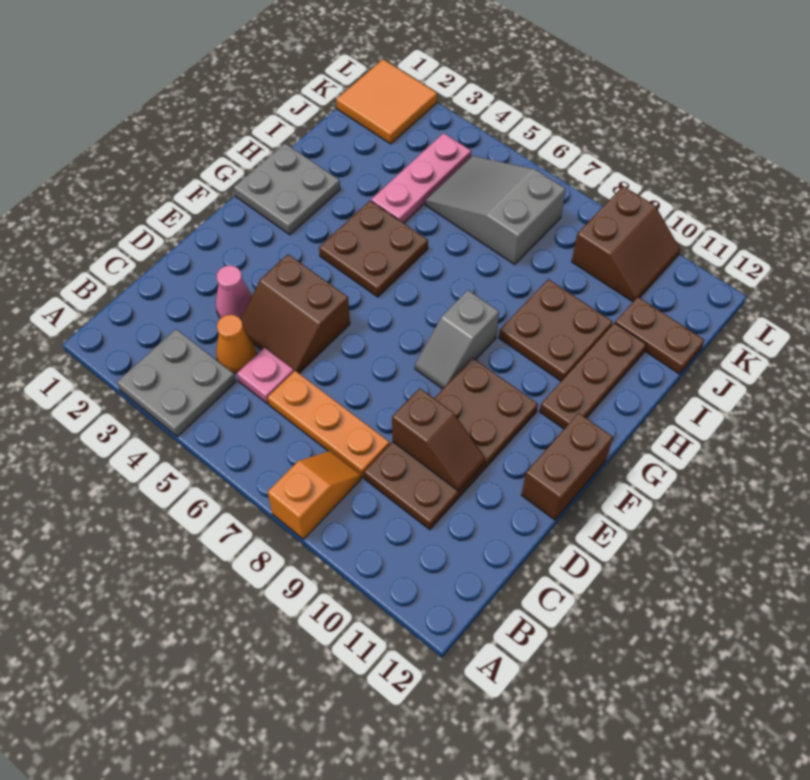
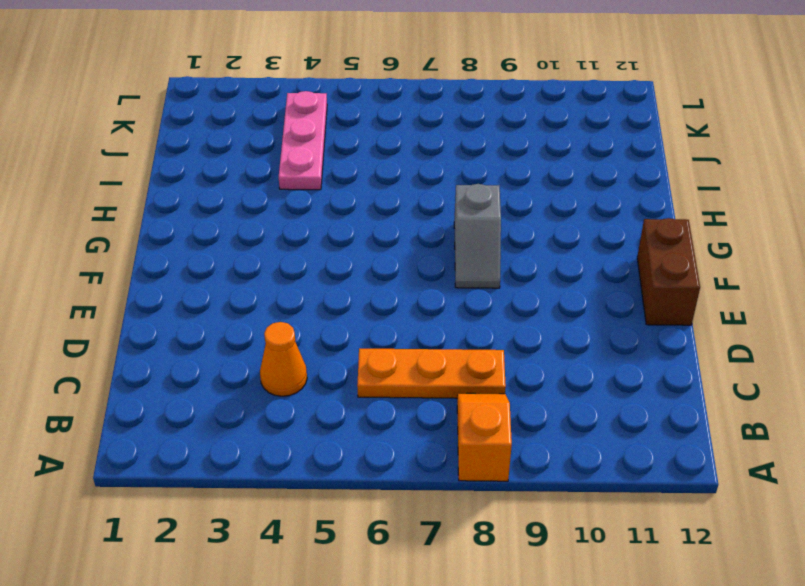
none -> grey 2x2 plate [117,329,236,437]
none -> pink 1x1 plate [237,348,294,404]
none -> brown 2x4 plate [364,358,538,530]

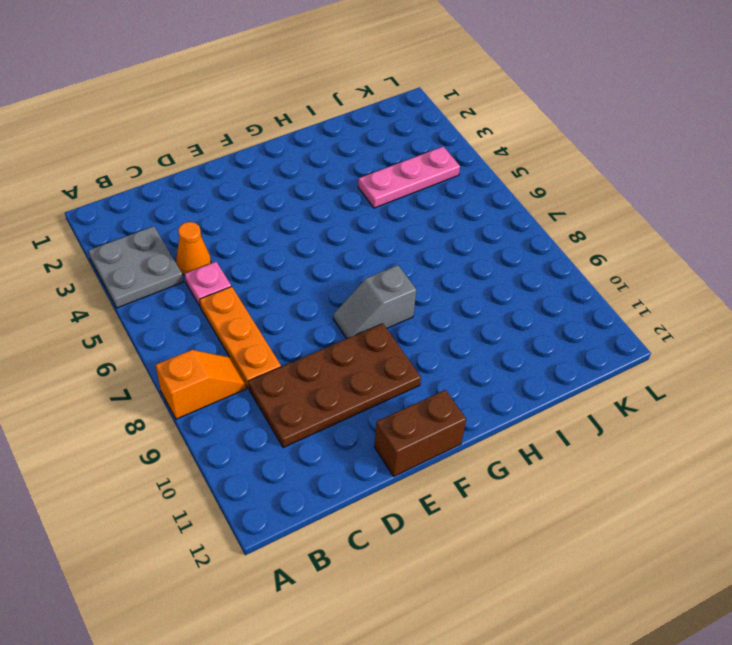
none -> pink 1x1 cone [216,266,252,319]
none -> brown 2x2 slope [241,254,350,373]
none -> grey 2x2 plate [234,143,340,235]

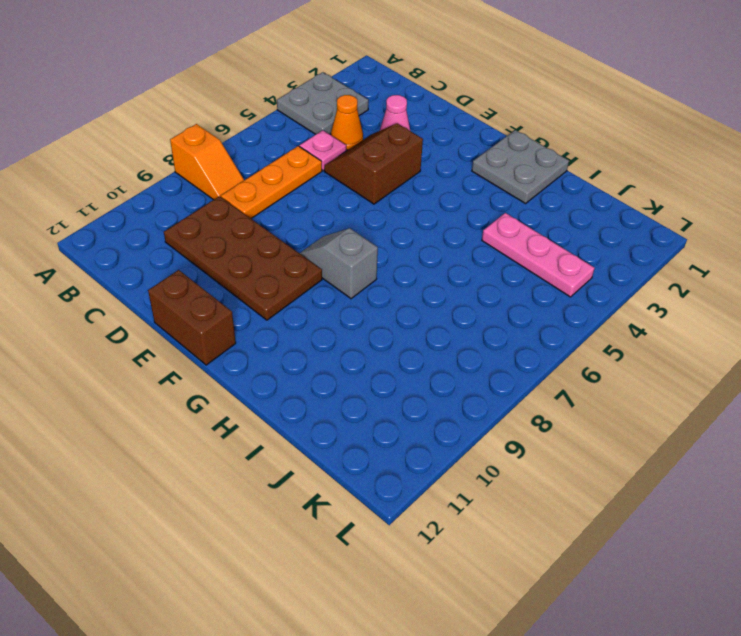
none -> brown 2x2 plate [319,201,428,297]
none -> brown 1x3 plate [539,323,647,429]
none -> brown 2x2 plate [499,279,612,381]

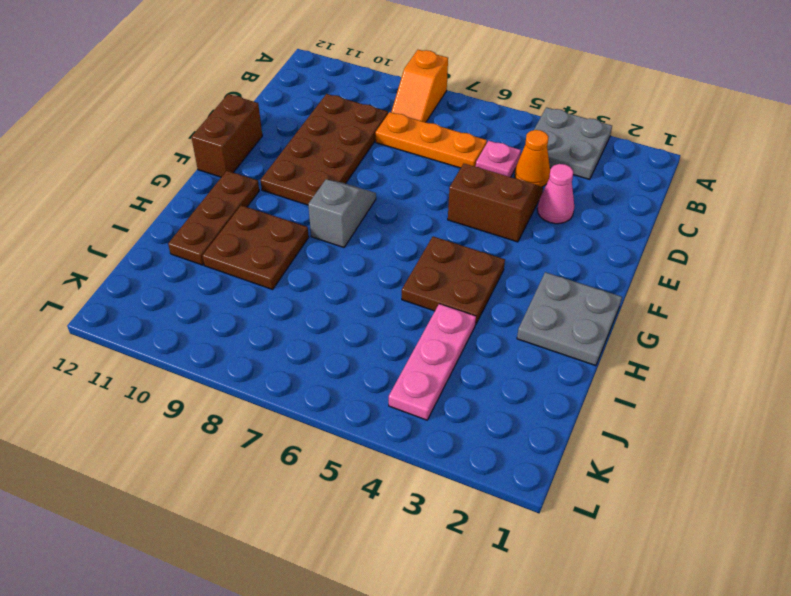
none -> grey 2x3 slope [425,156,566,264]
none -> brown 1x2 plate [615,297,704,374]
none -> orange 2x2 tile [336,59,437,144]

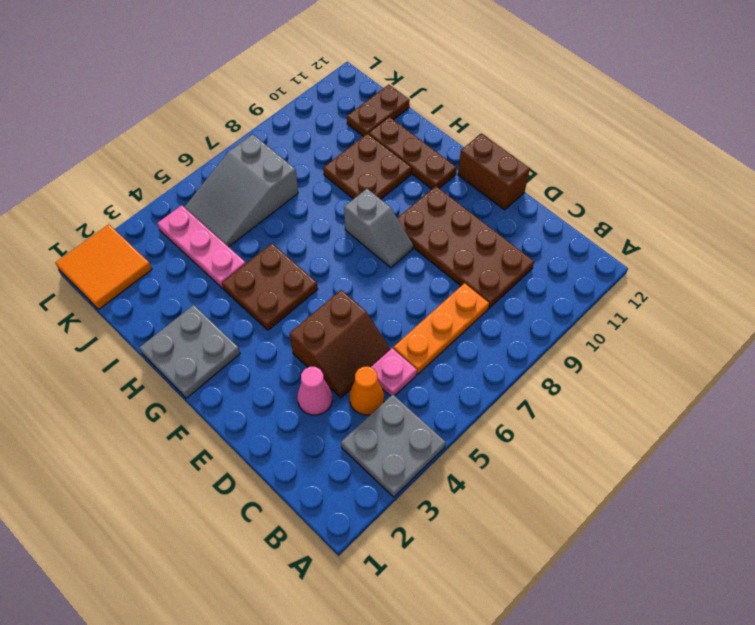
none -> orange 1x2 slope [267,451,361,539]
none -> brown 2x2 slope [572,186,680,302]
none -> brown 1x2 slope [392,388,485,491]

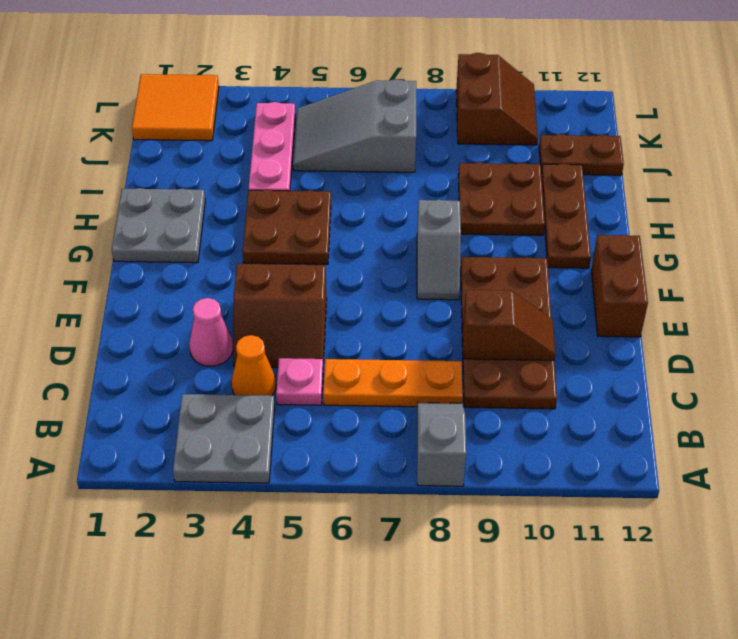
grey 1x2 slope [417,403,466,486] -> orange 1x2 slope [267,451,361,539]

